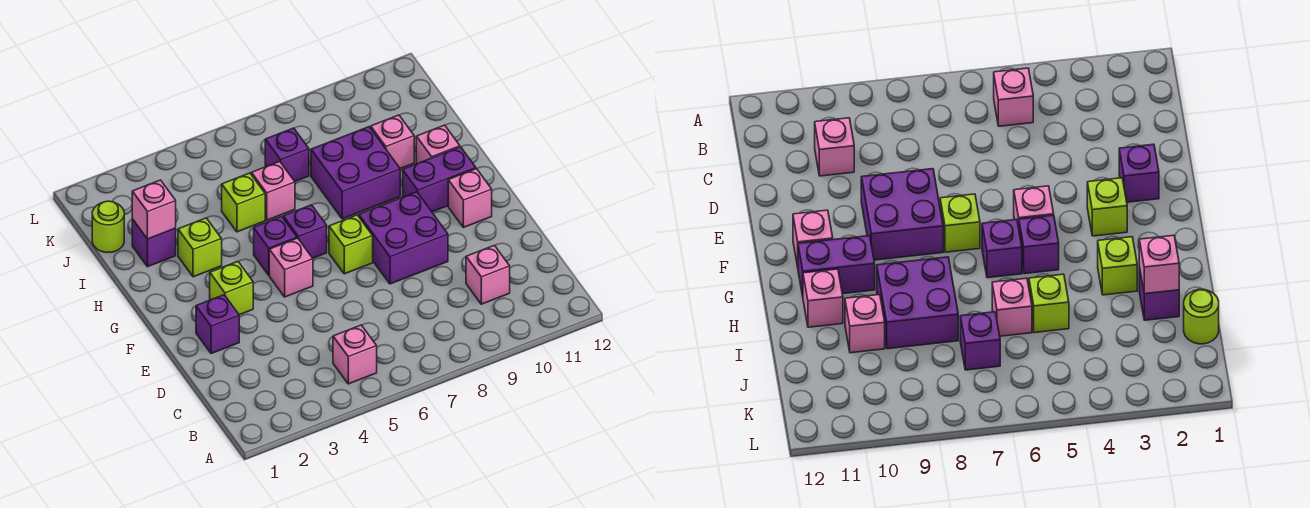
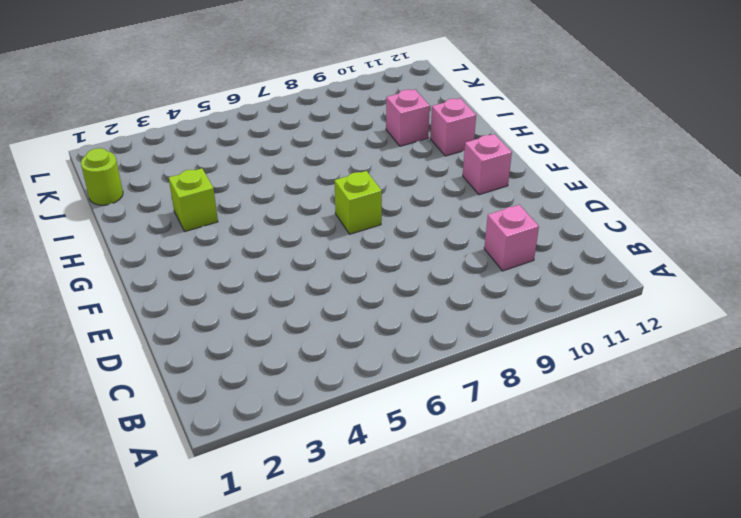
none -> pink 1x1 brick [333,325,377,384]
none -> purple 1x1 brick [196,295,239,354]
none -> purple 2x2 brick [359,192,448,284]

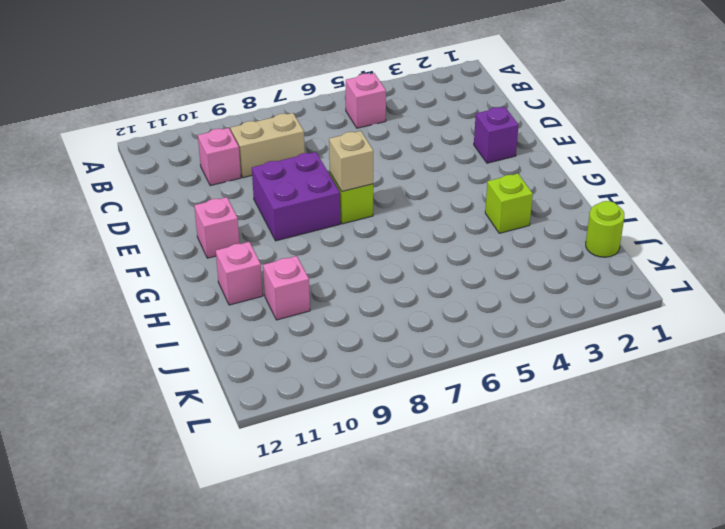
tan 1x2 brick [230,113,305,178] -> none
tan 1x1 brick [329,131,373,191] -> none
none -> lime 1x1 brick [210,262,253,315]
none -> pink 1x1 brick [269,238,313,297]
none -> purple 1x1 brick [254,217,297,275]

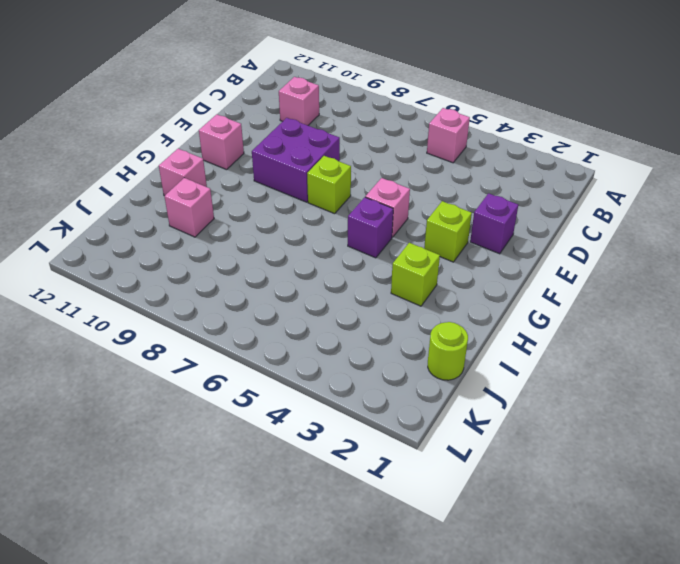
none -> purple 1x1 brick [283,205,327,258]
none -> purple 1x2 brick [403,147,476,212]
none -> purple 2x2 brick [311,127,400,219]

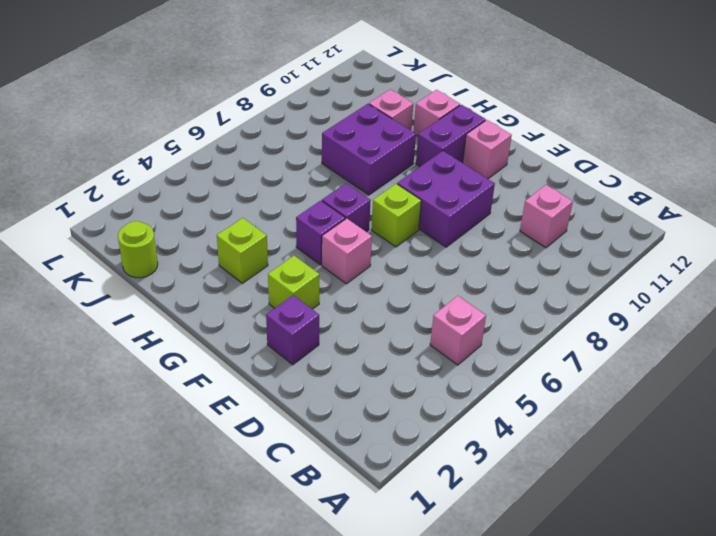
none -> purple 1x1 brick [132,219,176,267]
none -> lime 1x1 brick [222,173,265,232]
none -> pink 1x1 brick [251,161,295,220]

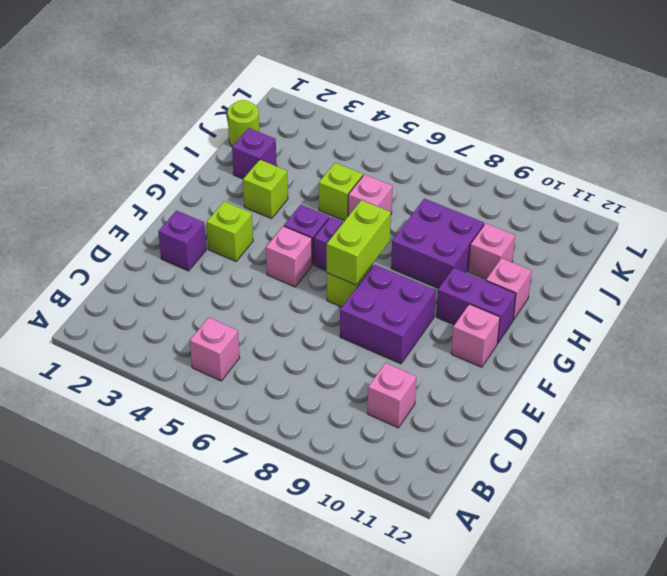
lime 1x2 brick [327,200,391,285] -> none
none -> purple 1x1 brick [265,128,309,181]
none -> pink 1x1 brick [132,180,176,239]

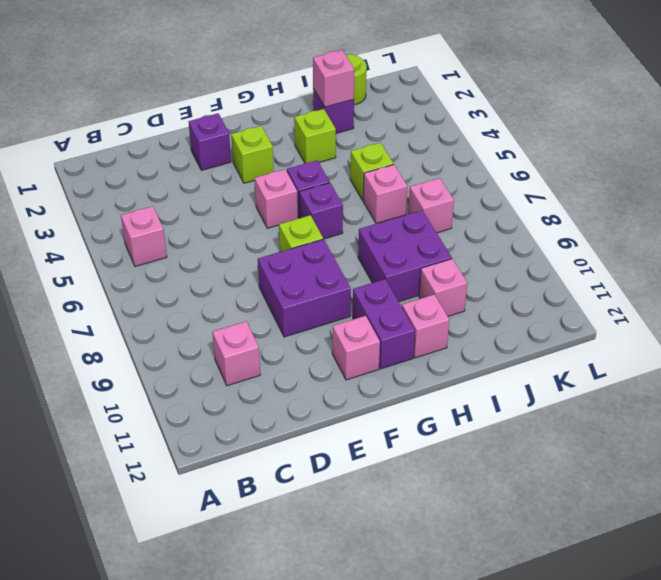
pink 1x1 brick [408,178,454,233] -> purple 1x1 brick [265,128,309,181]

